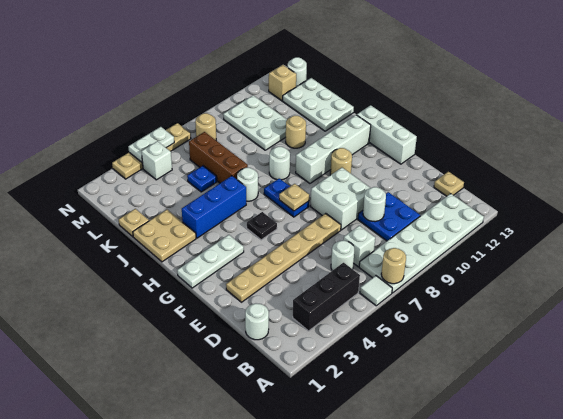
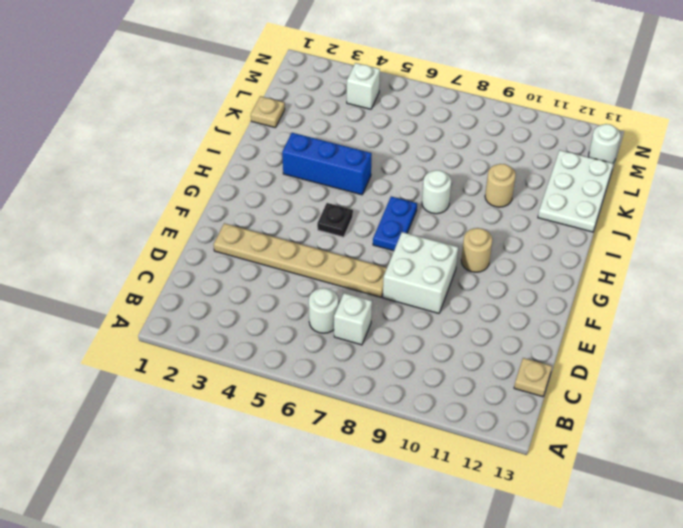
none -> white 1x1 tile [360,276,392,306]
none -> white 2x6 plate [359,194,484,293]
none -> black 1x3 brick [293,263,360,331]
none -> white 1x1 round brick [245,304,269,340]

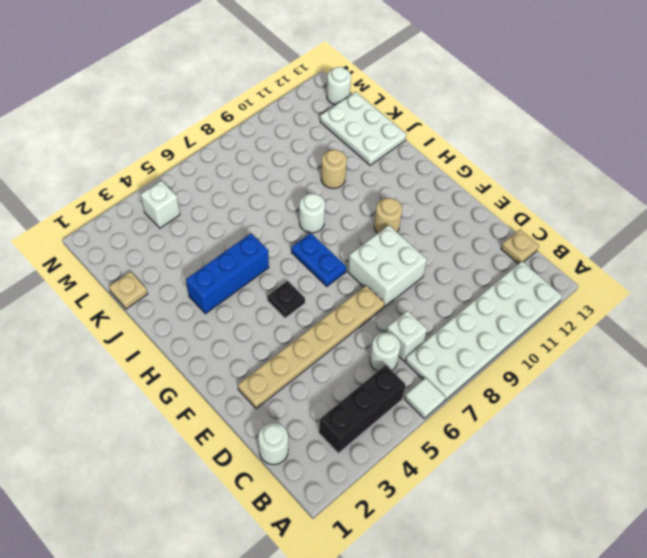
none -> blue 2x2 plate [358,192,420,241]
none -> white 1x3 brick [357,105,417,164]
none -> white 1x3 plate [177,235,244,288]
none -> white 1x4 brick [296,115,371,183]

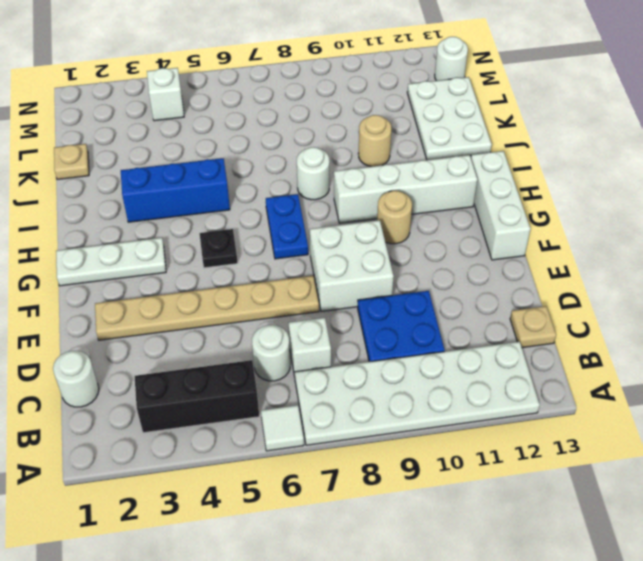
none -> tan 2x2 plate [133,210,196,262]
none -> white 1x1 round brick [237,168,258,201]
none -> brown 1x3 brick [189,132,248,183]
none -> blue 1x1 plate [187,166,217,192]

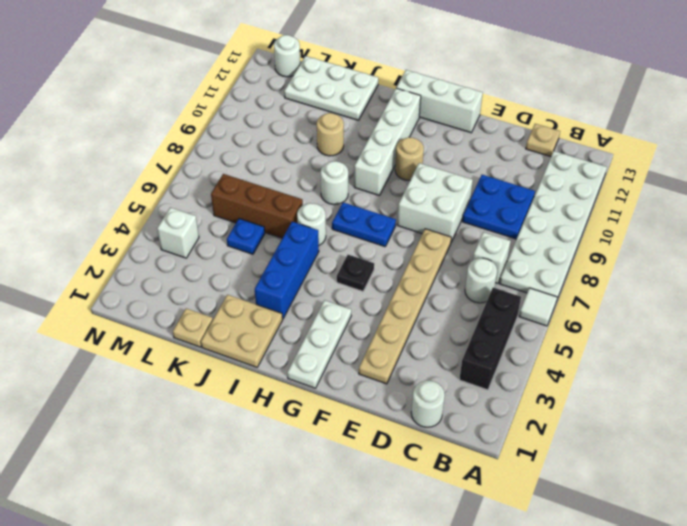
none -> white 2x3 plate [223,95,287,150]
none -> tan 1x1 round brick [195,113,216,140]
none -> tan 1x1 brick [269,65,296,101]
none -> tan 1x4 plate [112,123,191,179]

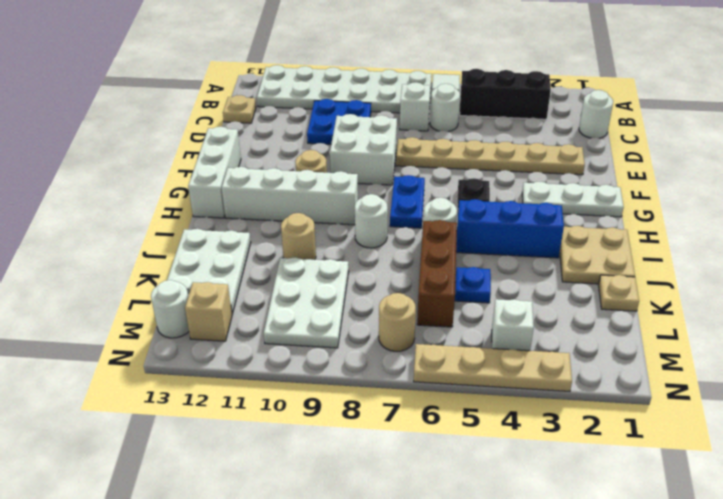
none -> tan 1x1 round brick [381,248,406,284]
none -> white 1x1 round brick [363,187,386,222]
none -> tan 1x1 plate [279,184,309,211]
none -> white 1x2 plate [128,127,174,162]

